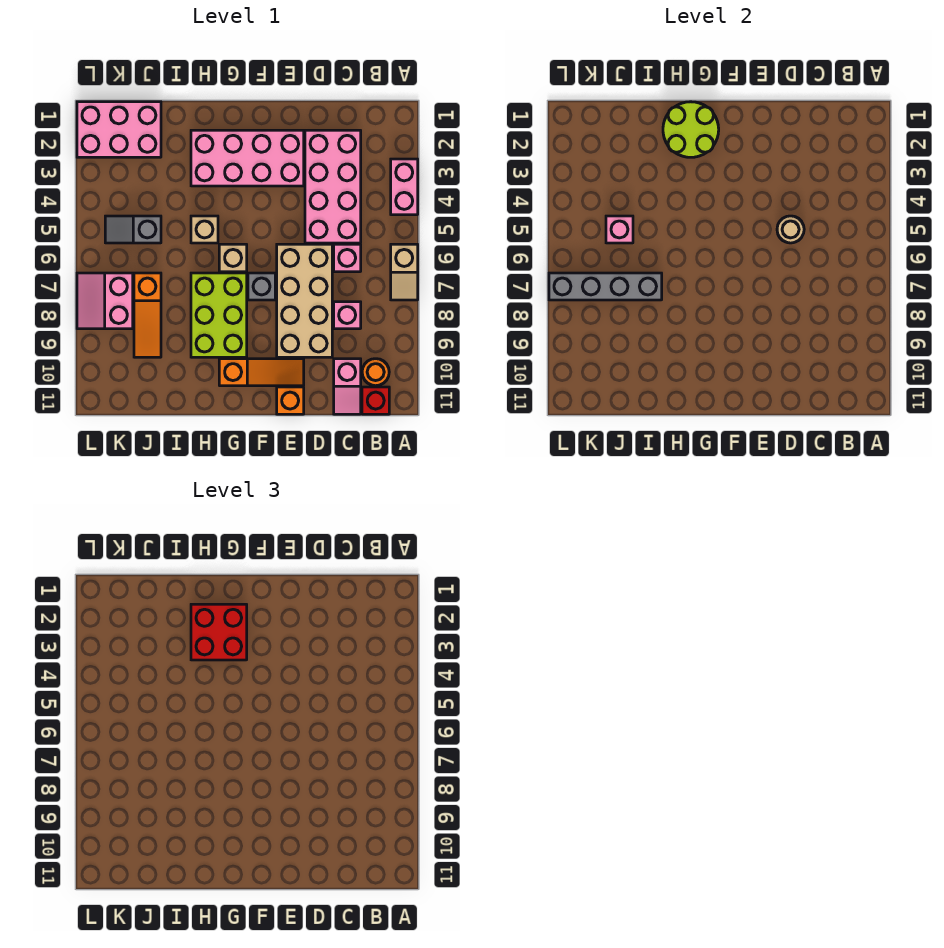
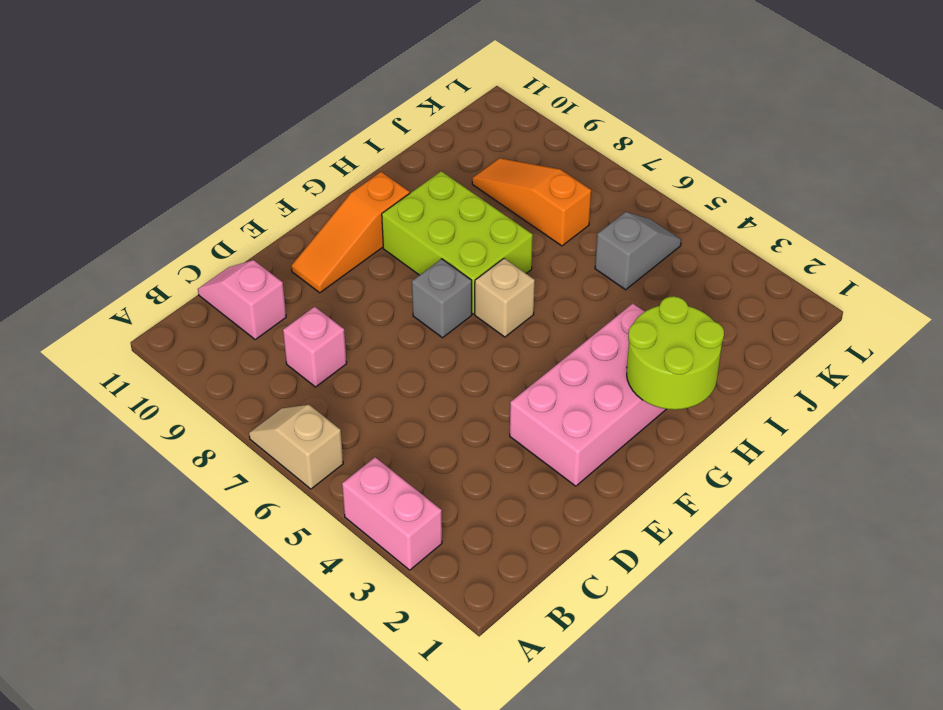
none -> orange 1x1 round brick [362,359,389,386]
none -> red 1x1 brick [362,387,389,414]
none -> pink 2x4 brick [305,130,361,243]

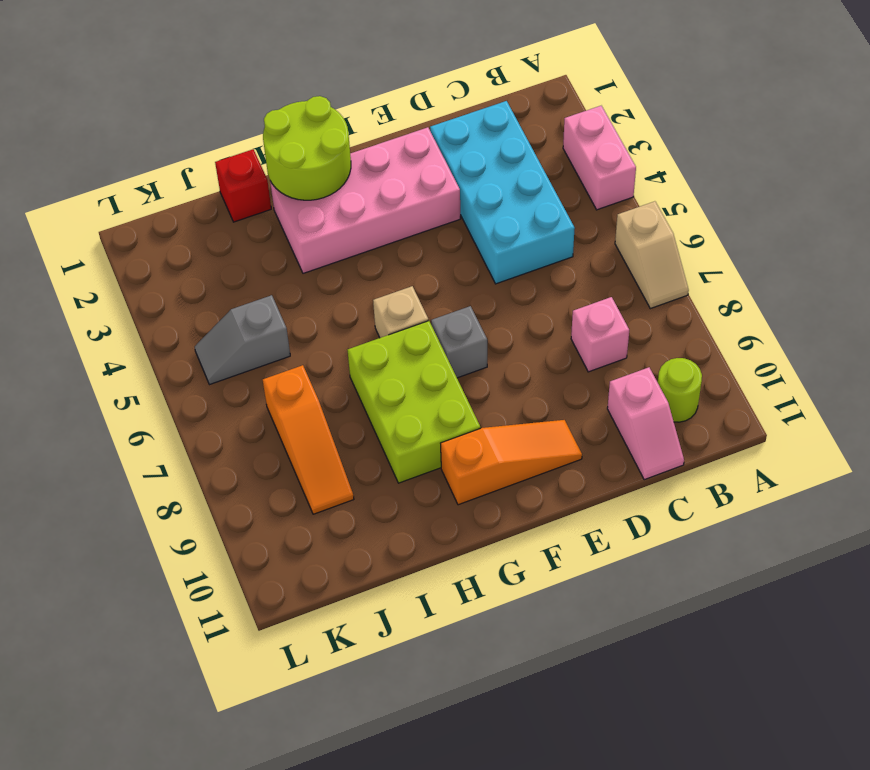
lime 1x1 round brick [658,358,702,422] -> orange 1x1 round brick [362,359,389,386]
cyan 2x4 brick [430,101,575,284] -> pink 2x4 brick [305,130,361,243]
red 1x1 brick [215,149,271,222] -> red 1x1 brick moved to [362,387,389,414]
none -> pink 1x1 brick [334,244,361,272]
none -> tan 2x4 brick [277,244,332,357]
none -> orange 1x1 brick [277,387,304,414]

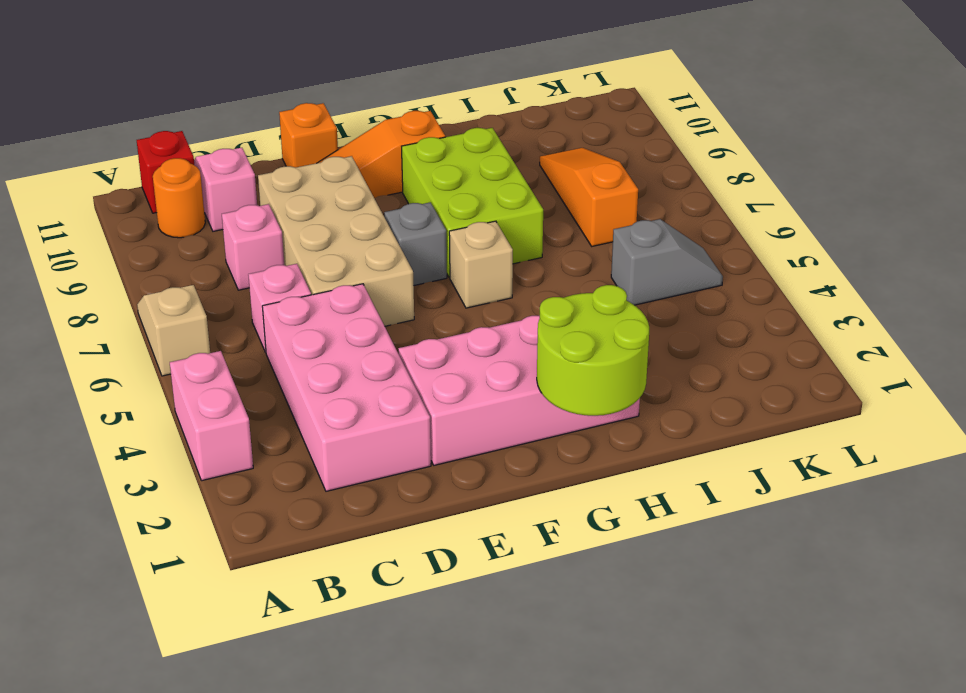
none -> tan 1x1 brick [191,216,218,243]
none -> pink 2x3 brick [77,102,161,157]
none -> pink 2x2 slope [77,273,133,329]

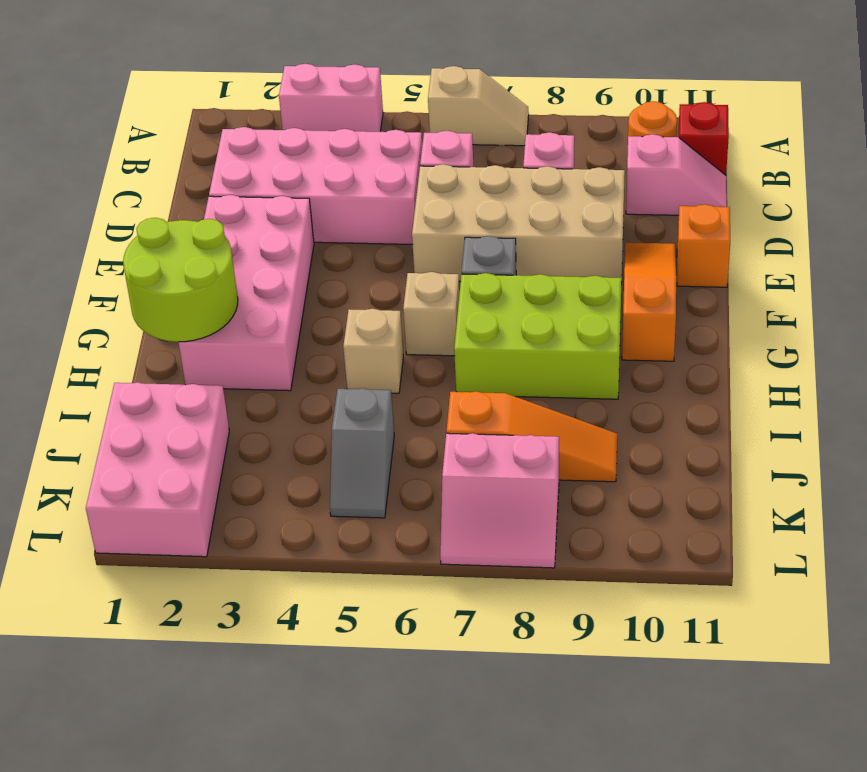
none -> tan 1x1 round brick [777,216,804,243]
none -> grey 1x4 brick [549,273,662,300]
none -> pink 1x1 brick [606,216,633,243]

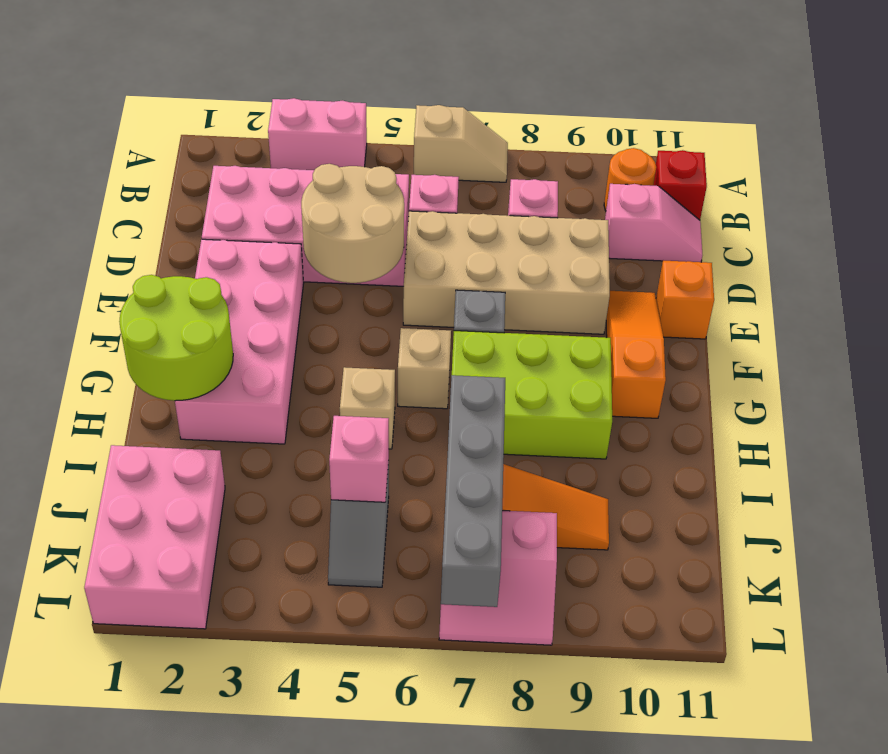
tan 2x2 round brick [301,164,404,283] -> tan 1x1 round brick [777,216,804,243]
none -> red 2x2 brick [191,604,247,660]

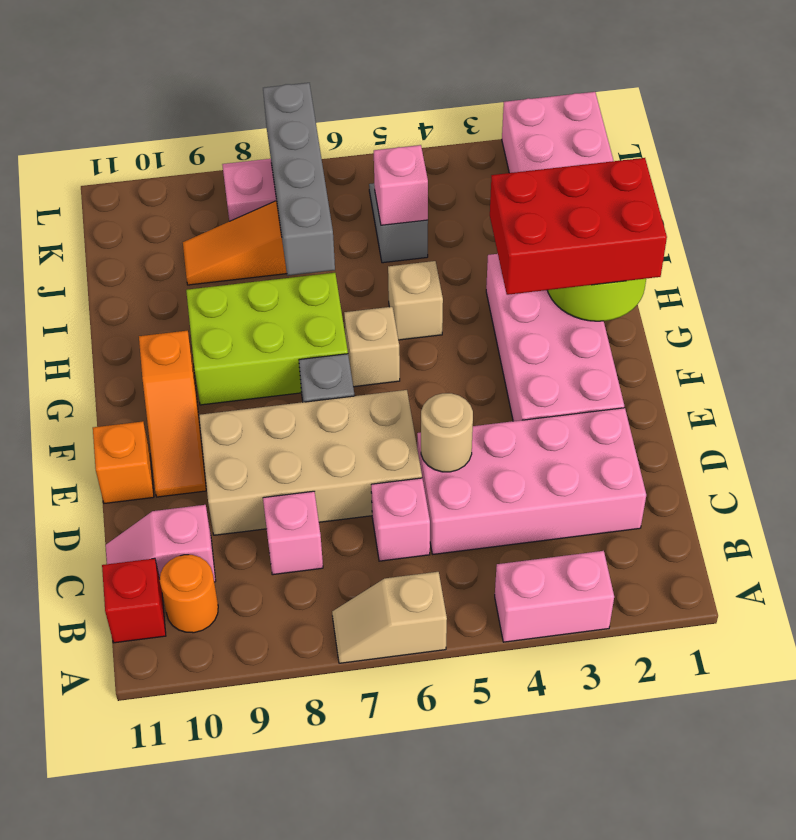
red 2x3 brick [490,158,667,295] -> red 2x2 brick [191,604,247,660]

